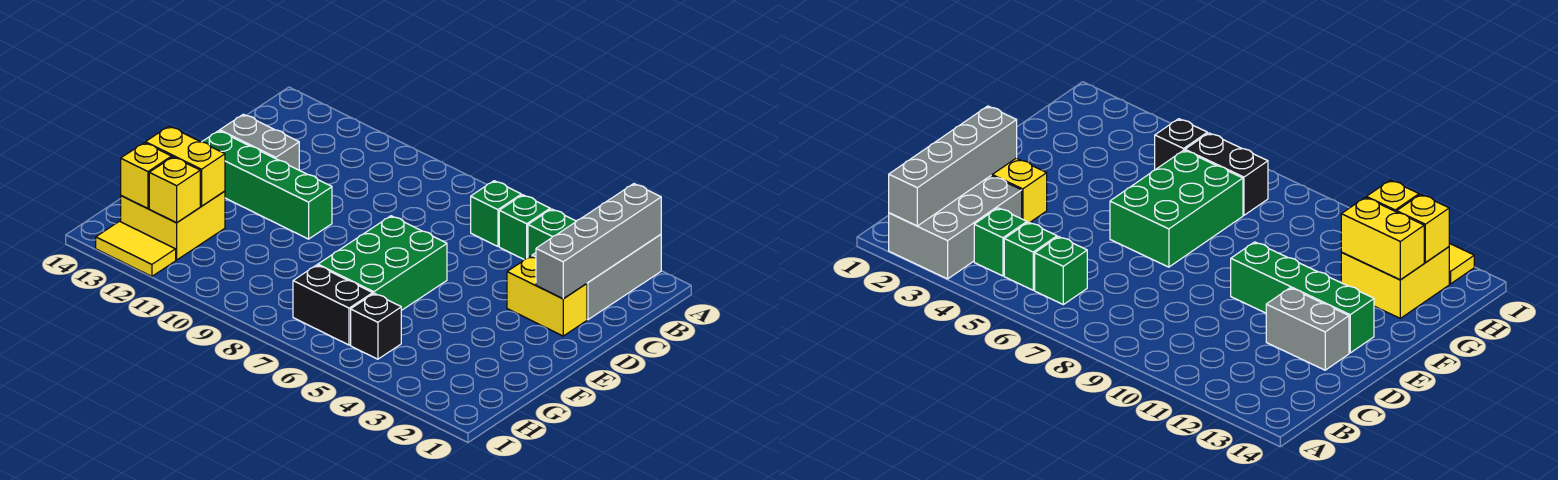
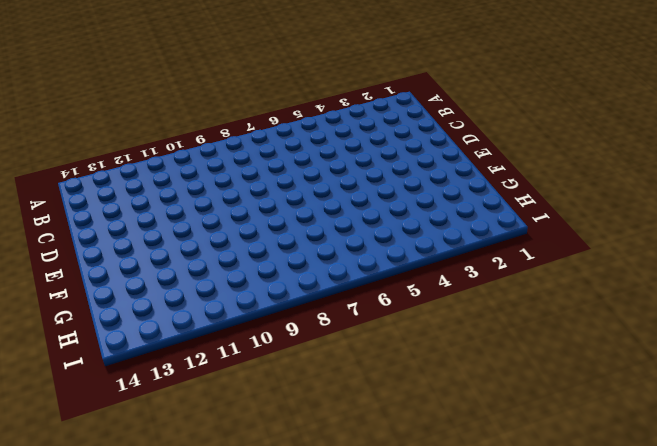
none -> grey 2x3 brick [532,235,661,320]
none -> green 1x1 brick [528,209,576,257]
none -> green 1x1 brick [499,195,550,259]

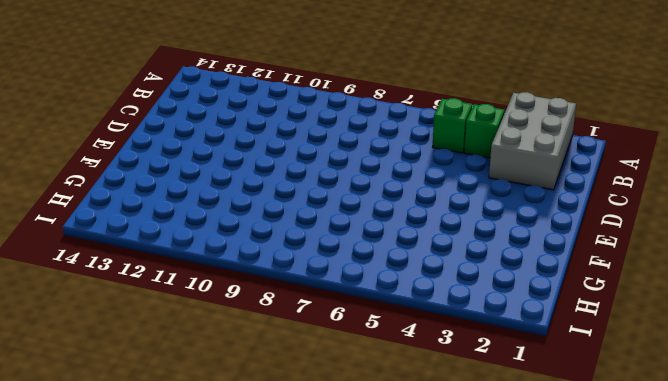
none -> green 1x1 brick [471,181,521,246]
none -> yellow 1x2 brick [507,256,587,336]
none -> grey 1x2 brick [220,114,299,170]

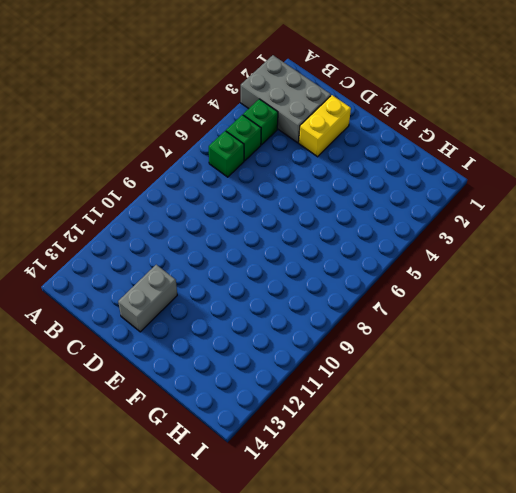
none -> green 2x3 brick [318,216,447,311]
none -> green 1x4 brick [202,131,332,239]
none -> yellow 2x2 brick [121,191,225,260]

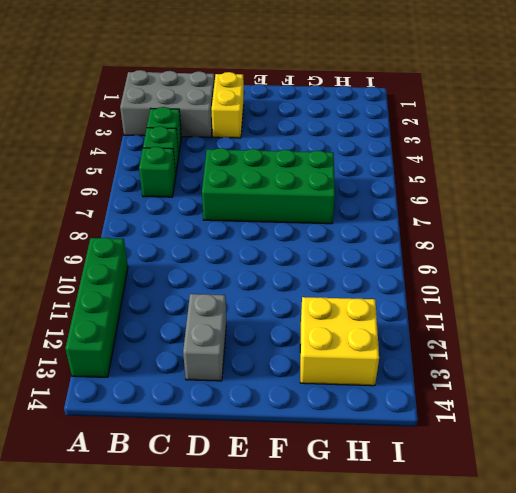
green 1x4 brick [65,238,128,377] -> green 1x4 brick moved to [202,131,332,239]
green 2x4 brick [202,148,335,224] -> green 2x3 brick [318,216,447,311]
none -> black 1x1 brick [351,293,401,359]
none -> black 1x2 brick [293,265,373,345]
none -> yellow 1x2 tile [96,221,176,276]

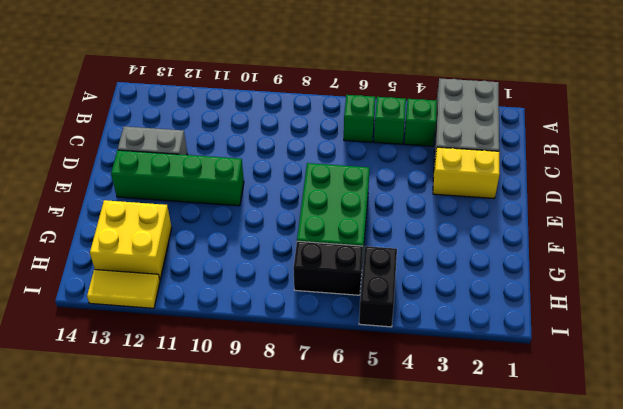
black 1x2 brick [359,246,397,327] -> black 1x1 brick [351,293,401,359]
none -> grey 1x4 brick [536,184,661,299]
none -> yellow 1x2 brick [145,126,225,206]
none -> yellow 1x1 brick [149,157,200,223]

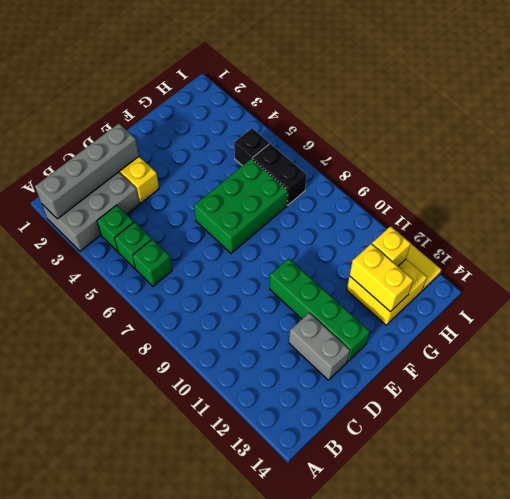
none -> yellow 1x1 brick [121,143,172,209]

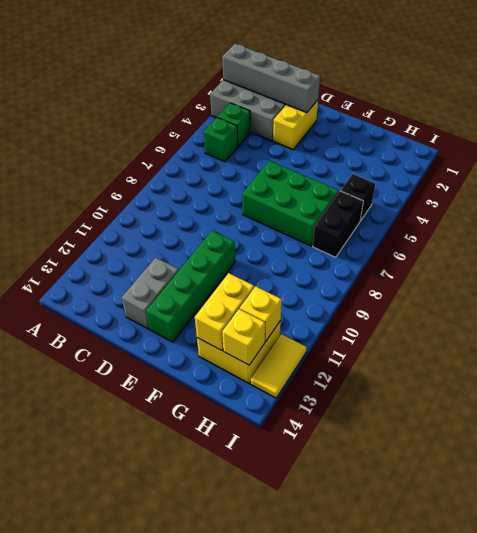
none -> green 1x1 brick [471,181,521,246]

